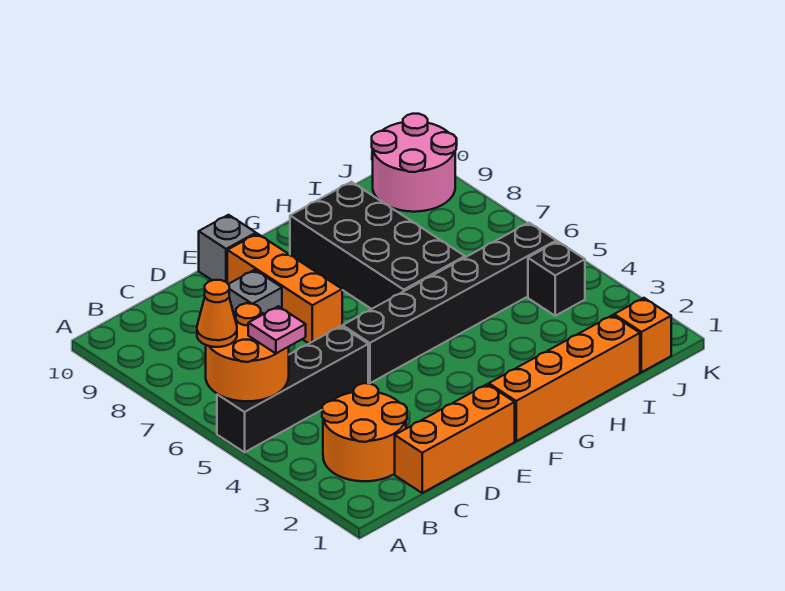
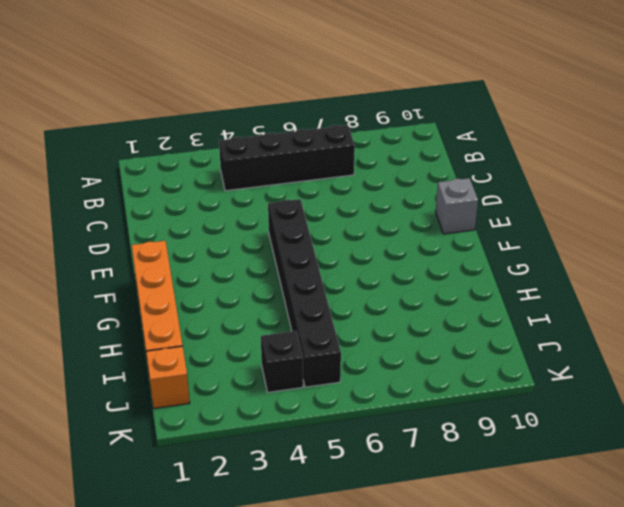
black 1x4 brick [219,125,355,191] -> black 1x4 brick turned to [217,326,368,452]
none -> orange 2x2 round brick [322,383,407,481]
none -> orange 1x3 brick [395,384,515,493]
none -> grey 1x1 brick [228,270,282,314]

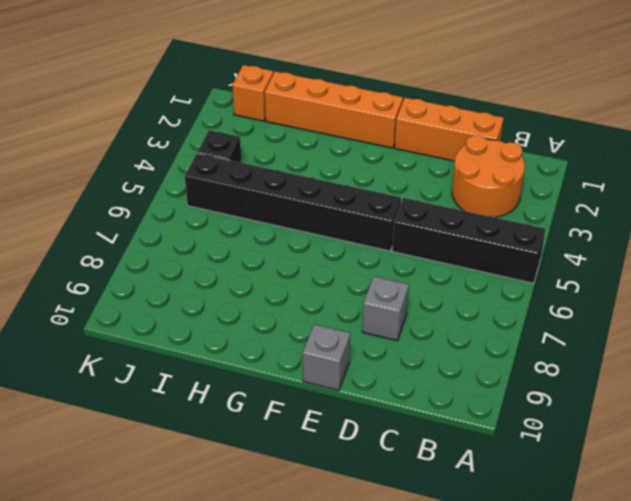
none -> orange 1x3 brick [227,234,342,343]
none -> black 2x4 brick [290,182,465,309]
none -> pink 2x2 round brick [372,114,457,212]

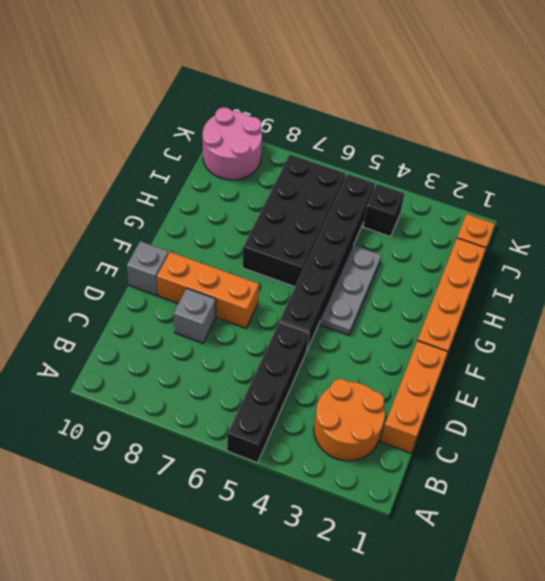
grey 1x3 plate [320,245,381,336] -> none
black 2x4 brick [242,154,346,287] -> black 2x4 brick turned to [290,182,465,309]
none -> orange 2x2 round brick [206,303,289,401]
none -> orange 1x1 cone [197,280,237,347]
none -> pink 1x1 plate [248,306,306,353]

